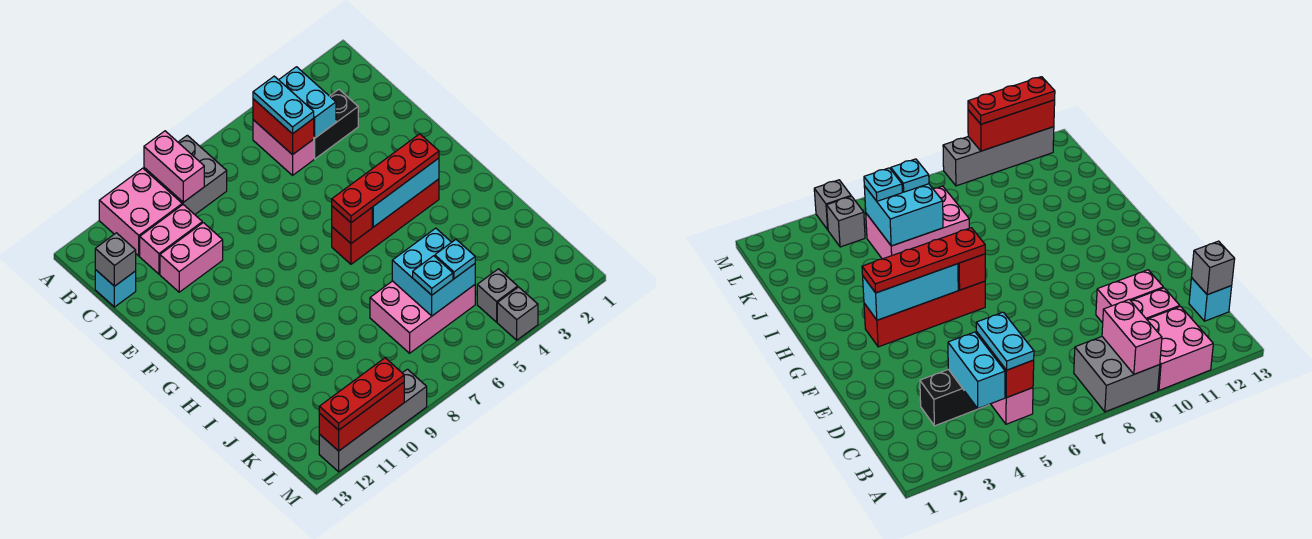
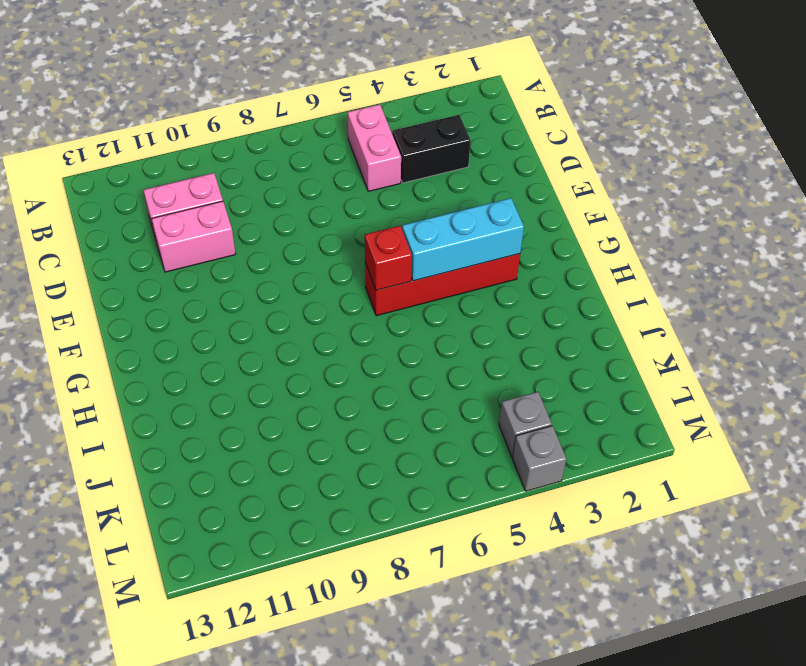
none -> grey 2x2 brick [144,135,227,214]
none -> pink 2x2 brick [99,168,182,256]
none -> cyan 1x1 brick [95,270,136,307]

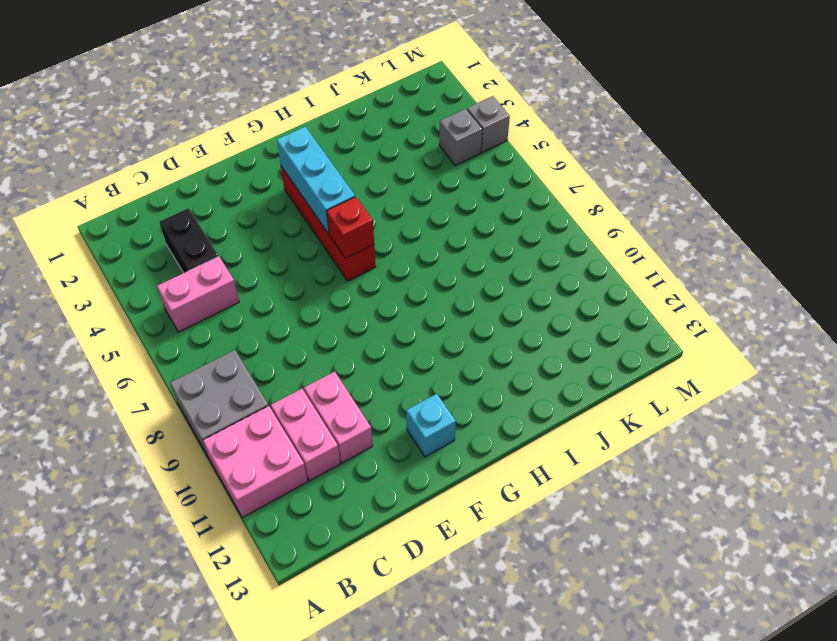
cyan 1x1 brick [406,394,456,457] -> cyan 1x1 brick moved to [95,270,136,307]
none -> pink 2x3 brick [370,281,475,353]
none -> grey 1x4 brick [319,369,427,472]
none -> pink 1x2 brick [144,131,204,202]

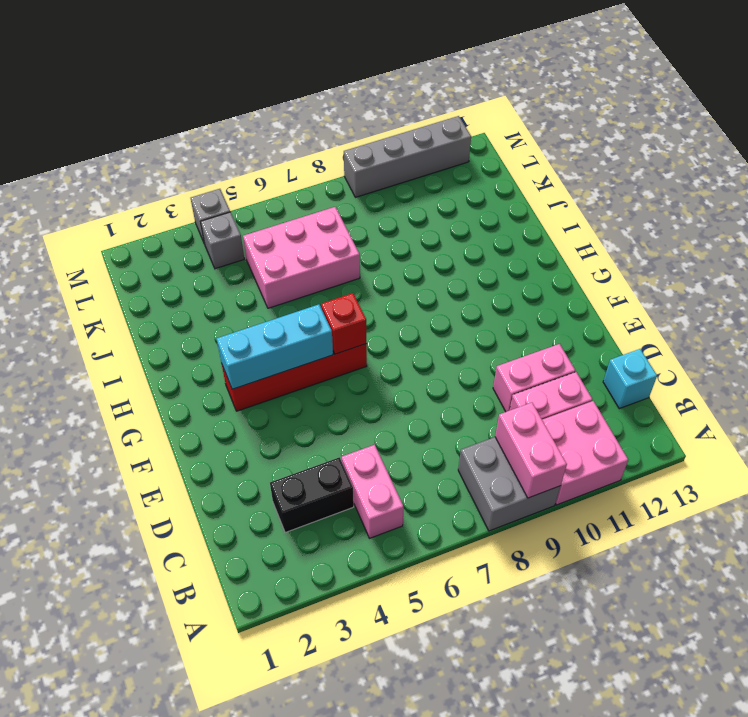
none -> cyan 1x2 brick [279,67,336,138]
none -> red 1x2 brick [253,99,314,155]
none -> grey 1x1 brick [95,233,136,286]

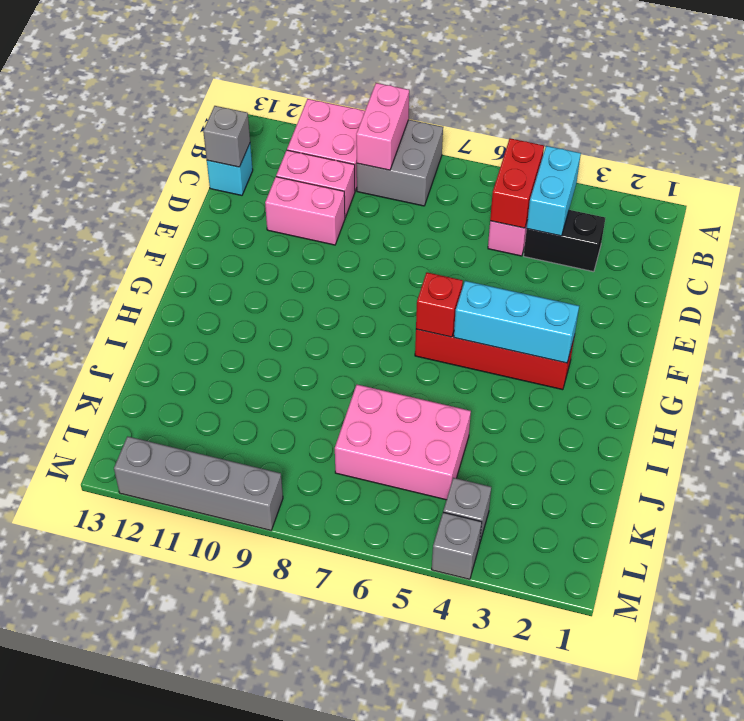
none -> cyan 2x2 brick [392,228,475,316]
none -> red 1x3 brick [319,382,404,451]
none -> cyan 1x2 plate [253,76,314,134]

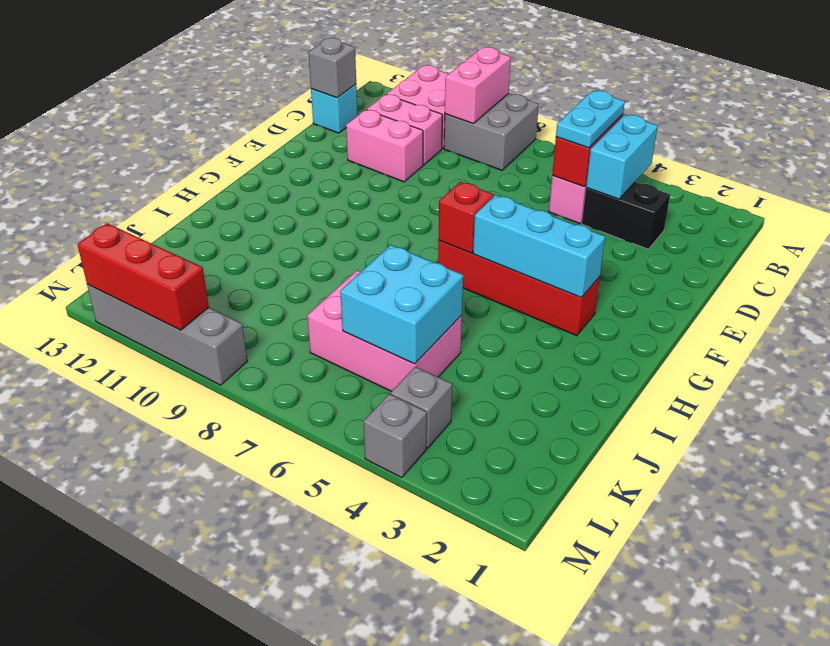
none -> red 1x4 plate [332,134,439,223]
none -> cyan 1x1 plate [435,240,475,279]
none -> cyan 1x1 plate [413,256,453,295]

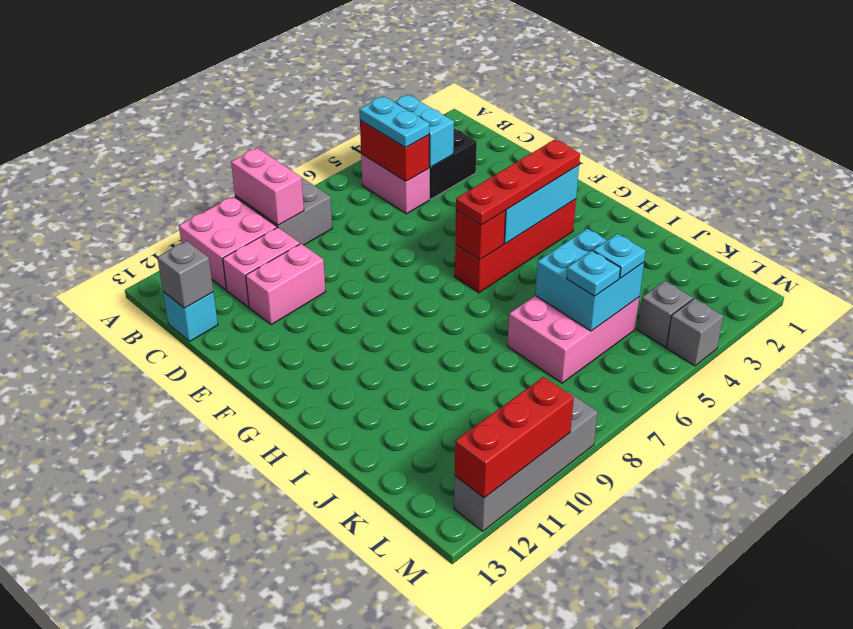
none -> red 1x3 plate [319,358,404,430]

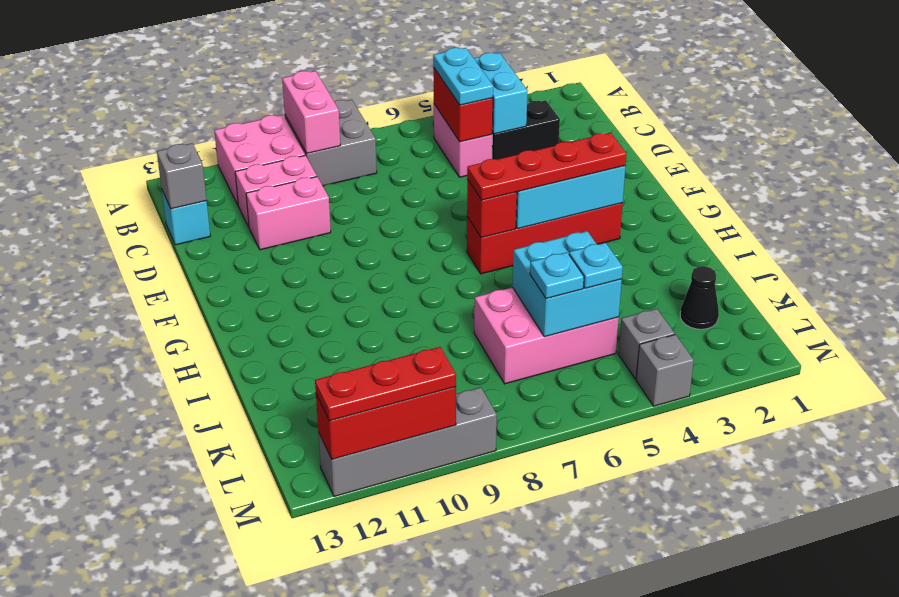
black 1x1 cone [680,266,719,329] -> none

